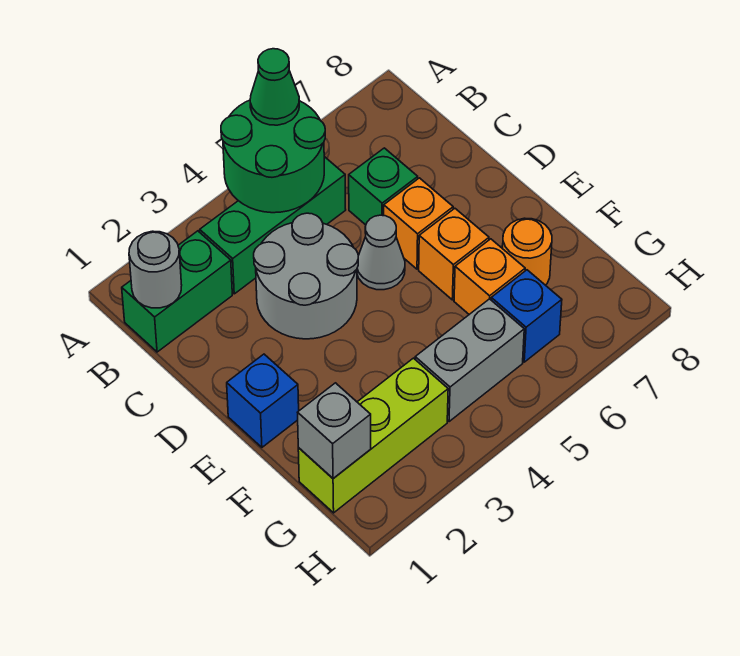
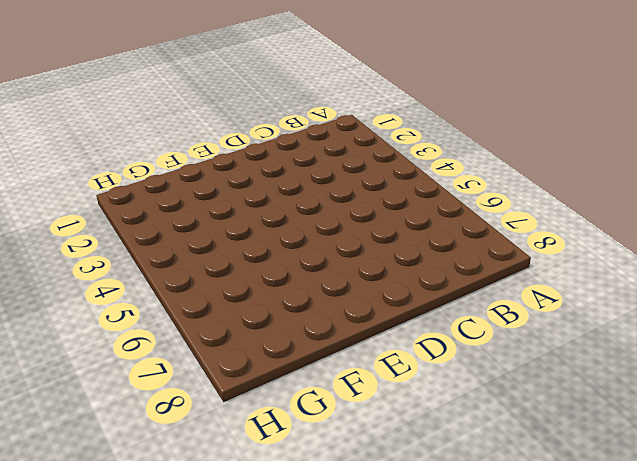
none -> green 1x2 brick [122,231,232,352]
none -> green 1x3 brick [200,157,346,294]
none -> grey 2x2 round brick [254,213,358,339]

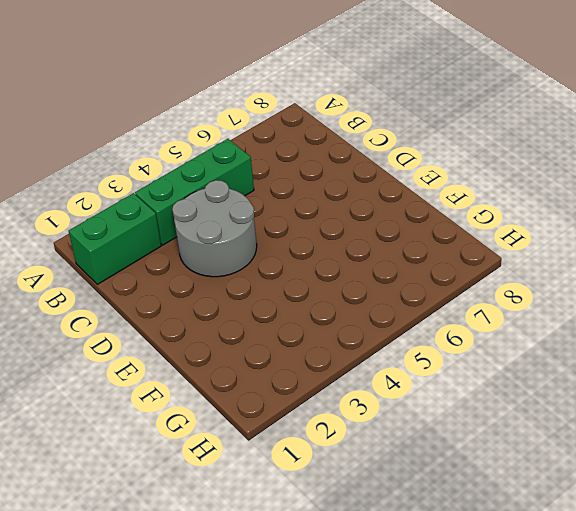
none -> green 1x1 brick [349,148,418,225]
none -> grey 1x1 cone [357,215,405,290]
none -> orange 1x1 brick [384,178,453,269]

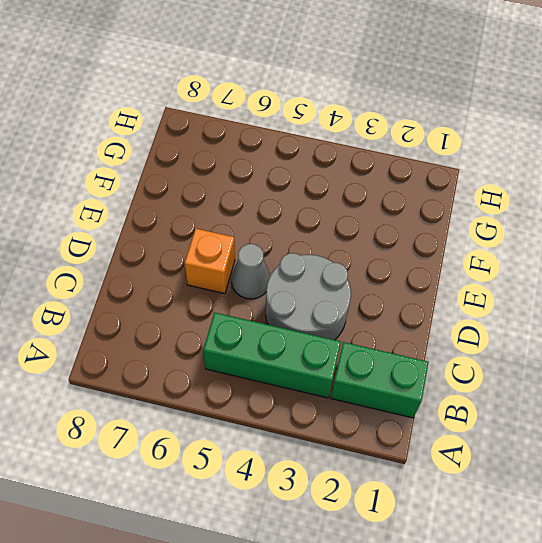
none -> green 1x1 brick [349,148,418,225]
none -> blue 1x1 brick [227,354,299,447]
none -> orange 1x1 brick [419,208,489,300]

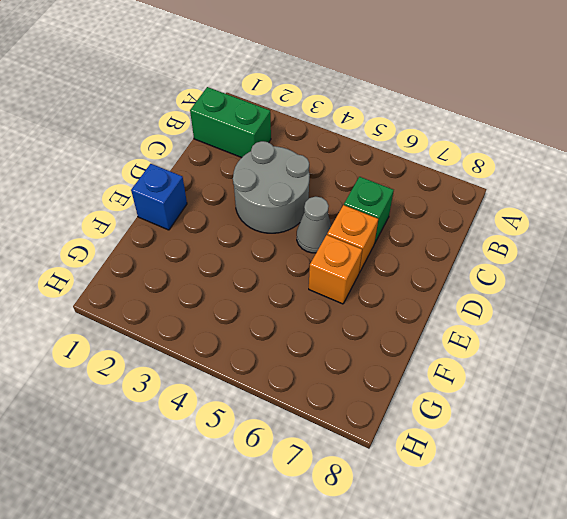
none -> green 1x3 brick [200,157,346,294]
none -> orange 1x1 brick [454,239,525,314]
none -> orange 1x1 round brick [503,218,552,285]

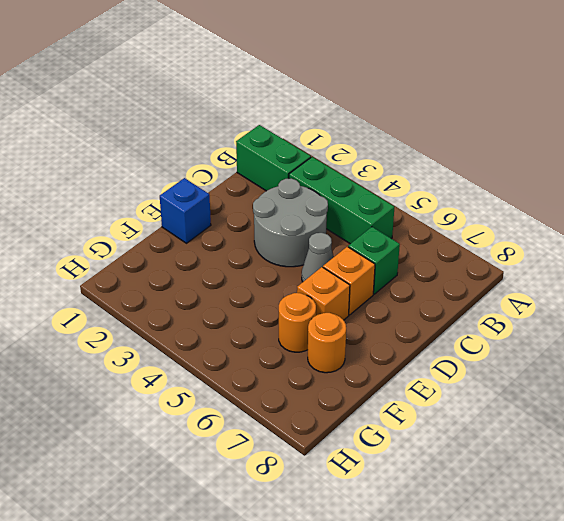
orange 1x1 round brick [279,293,316,352] -> orange 1x1 brick [454,239,525,314]
none -> lime 1x3 brick [298,358,448,513]
none -> grey 1x2 brick [415,299,524,422]
none -> blue 1x1 brick [491,270,562,362]

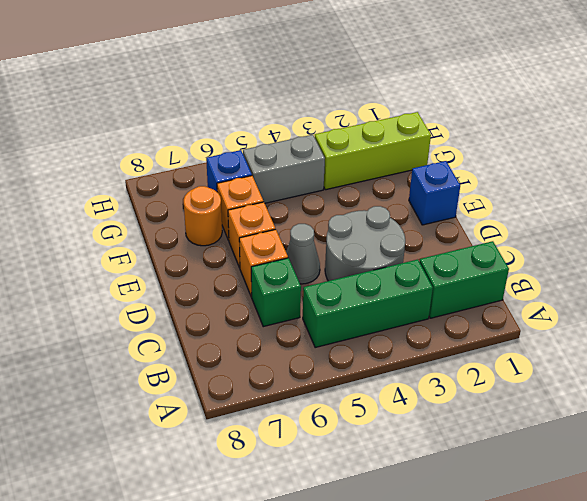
none -> green 2x2 round brick [221,100,325,213]
none -> grey 1x1 round brick [129,231,182,308]
none -> grey 1x1 brick [297,383,371,478]

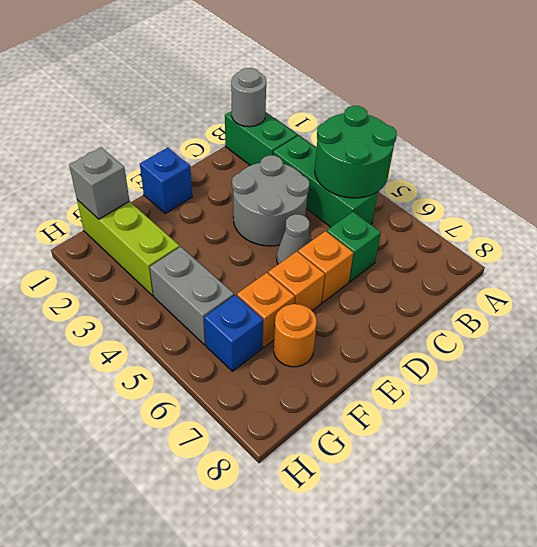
none -> green 1x1 cone [250,49,299,125]

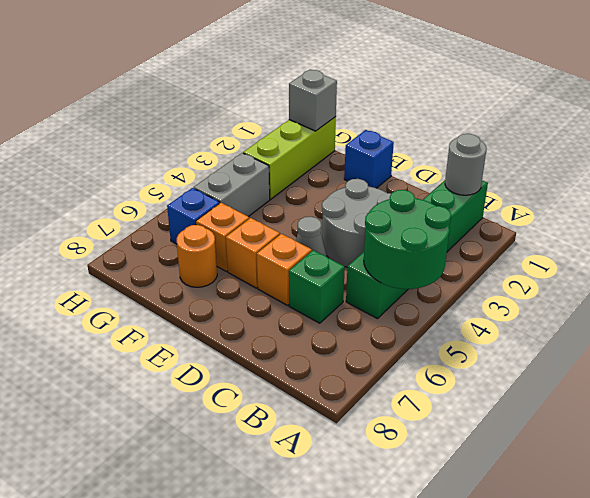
none -> green 1x1 cone [250,49,299,125]

